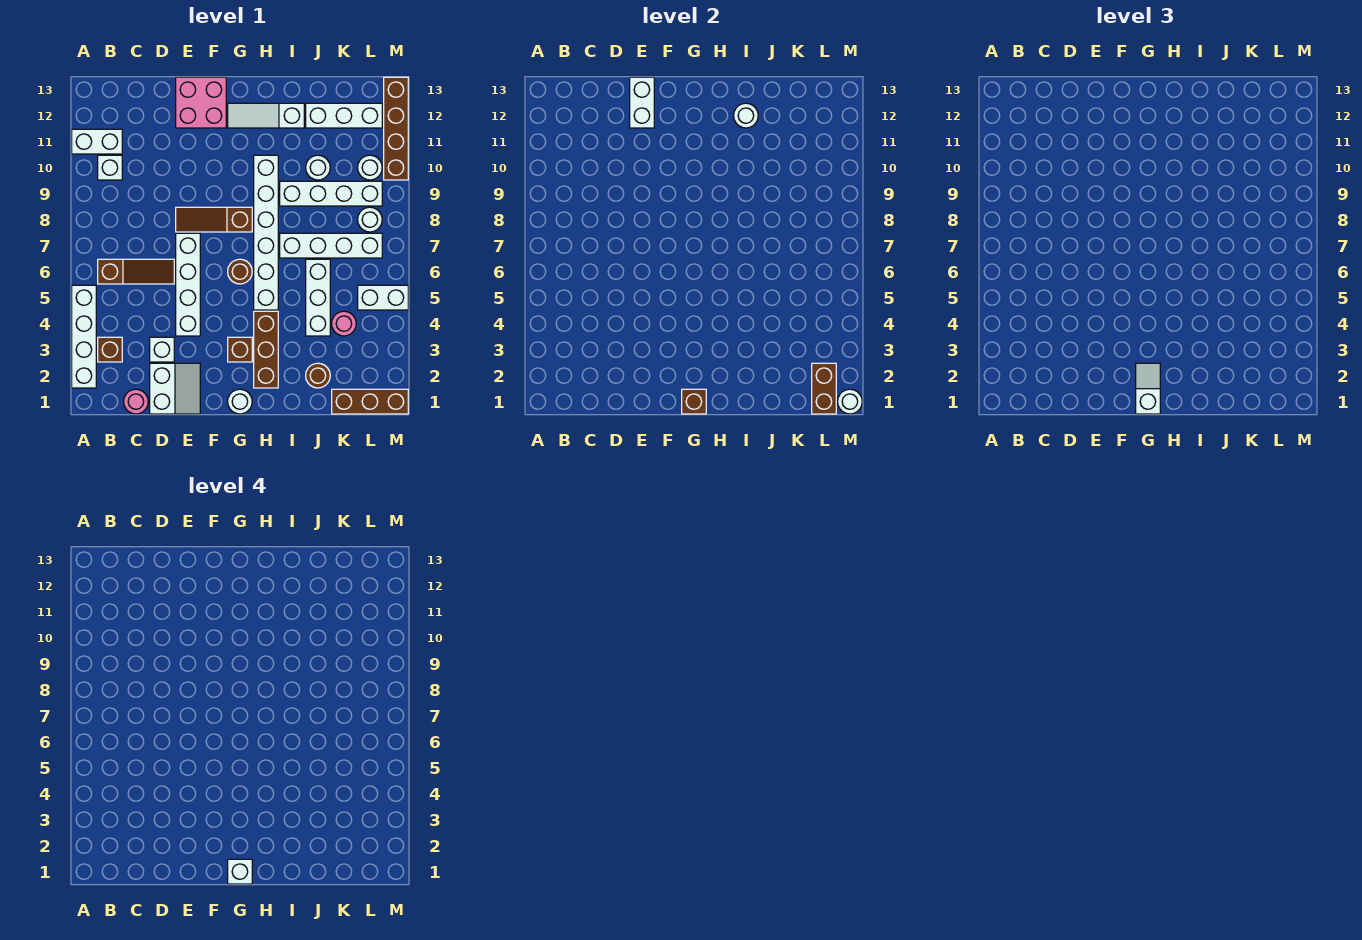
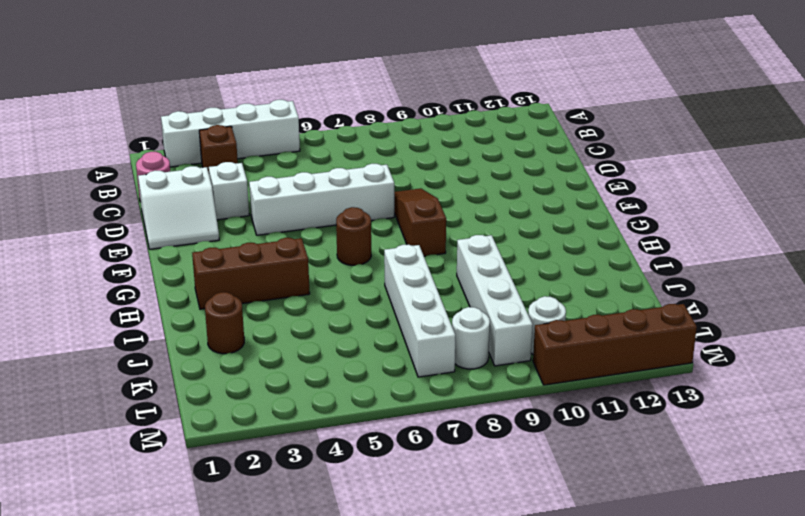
none -> white 1x2 brick [72,129,122,154]
none -> brown 1x3 slope [98,259,174,284]
none -> white 1x1 brick [98,155,122,180]
none -> pink 2x2 brick [176,77,226,128]

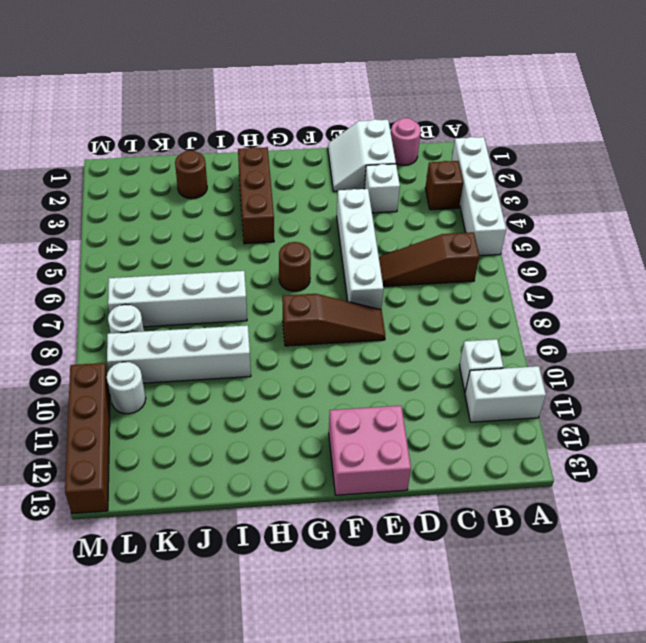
none -> white 1x1 round brick [228,389,252,414]
none -> brown 1x1 brick [228,337,252,362]
none -> white 1x3 slope [228,103,304,128]
none -> white 1x6 brick [254,155,278,310]

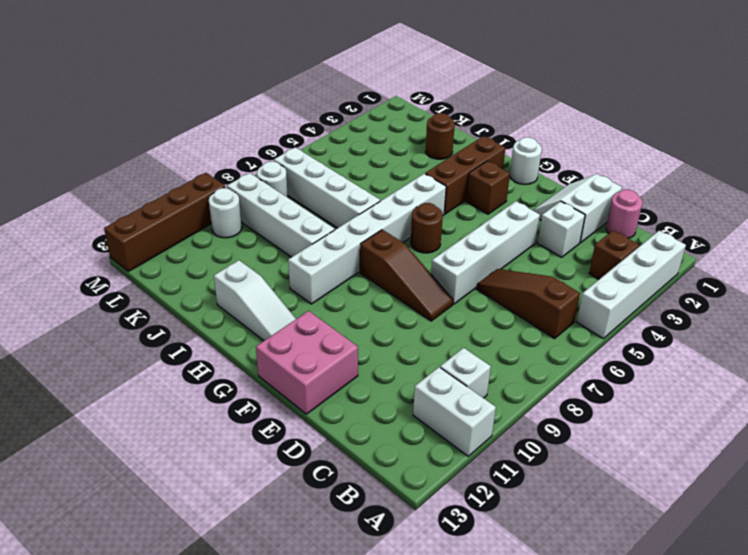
none -> white 1x3 brick [306,259,330,336]
none -> white 1x1 round brick [306,155,330,180]
none -> white 1x3 brick [306,103,382,128]
none -> brown 1x3 brick [332,389,408,414]

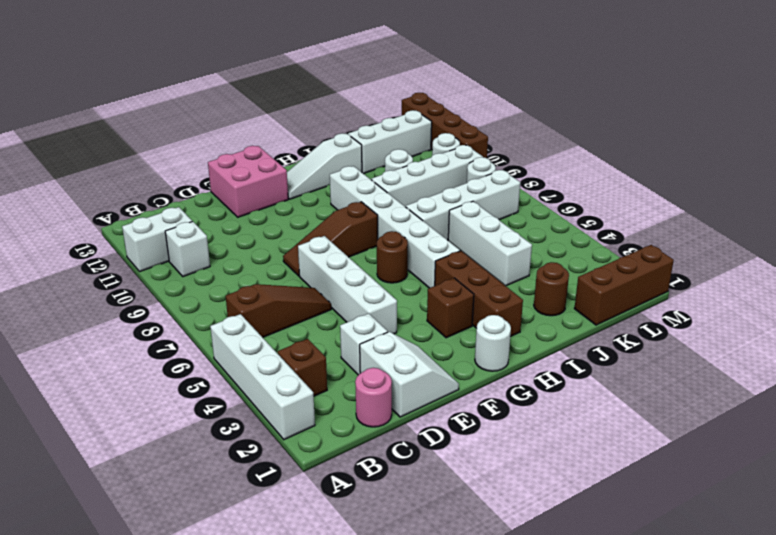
none -> pink 1x1 round brick [332,311,356,336]
none -> white 1x2 brick [358,285,408,310]
none -> white 1x2 brick [630,77,654,128]
none -> brown 1x1 brick [682,389,706,414]

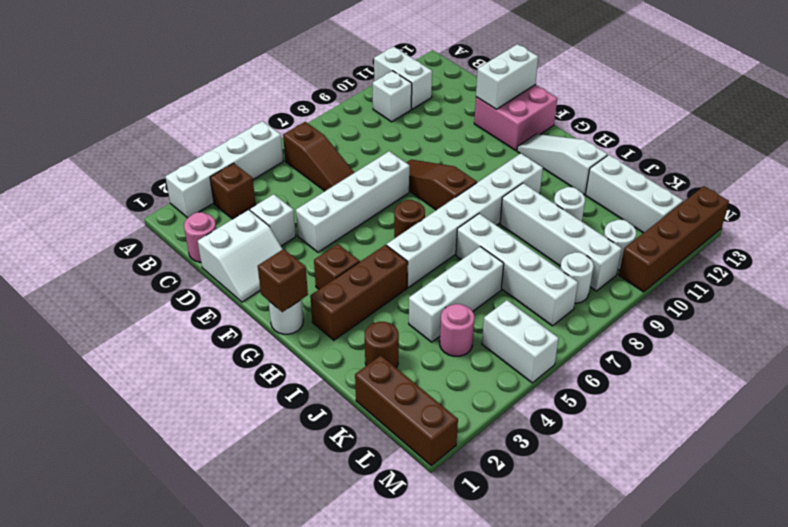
none -> white 1x1 round brick [734,103,758,128]
none -> brown 1x2 brick [812,363,836,414]
none -> white 1x1 round brick [838,389,862,414]
none -> white 1x2 slope [1136,363,1160,414]

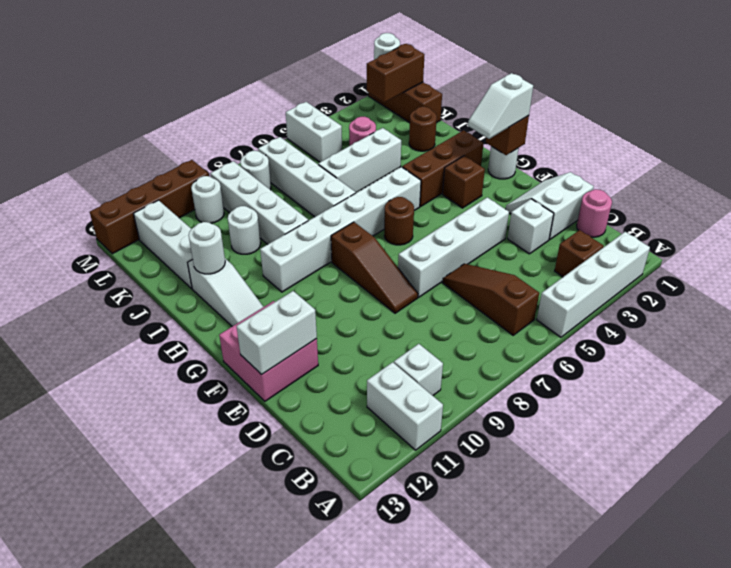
none -> white 1x1 brick [228,859,252,884]

